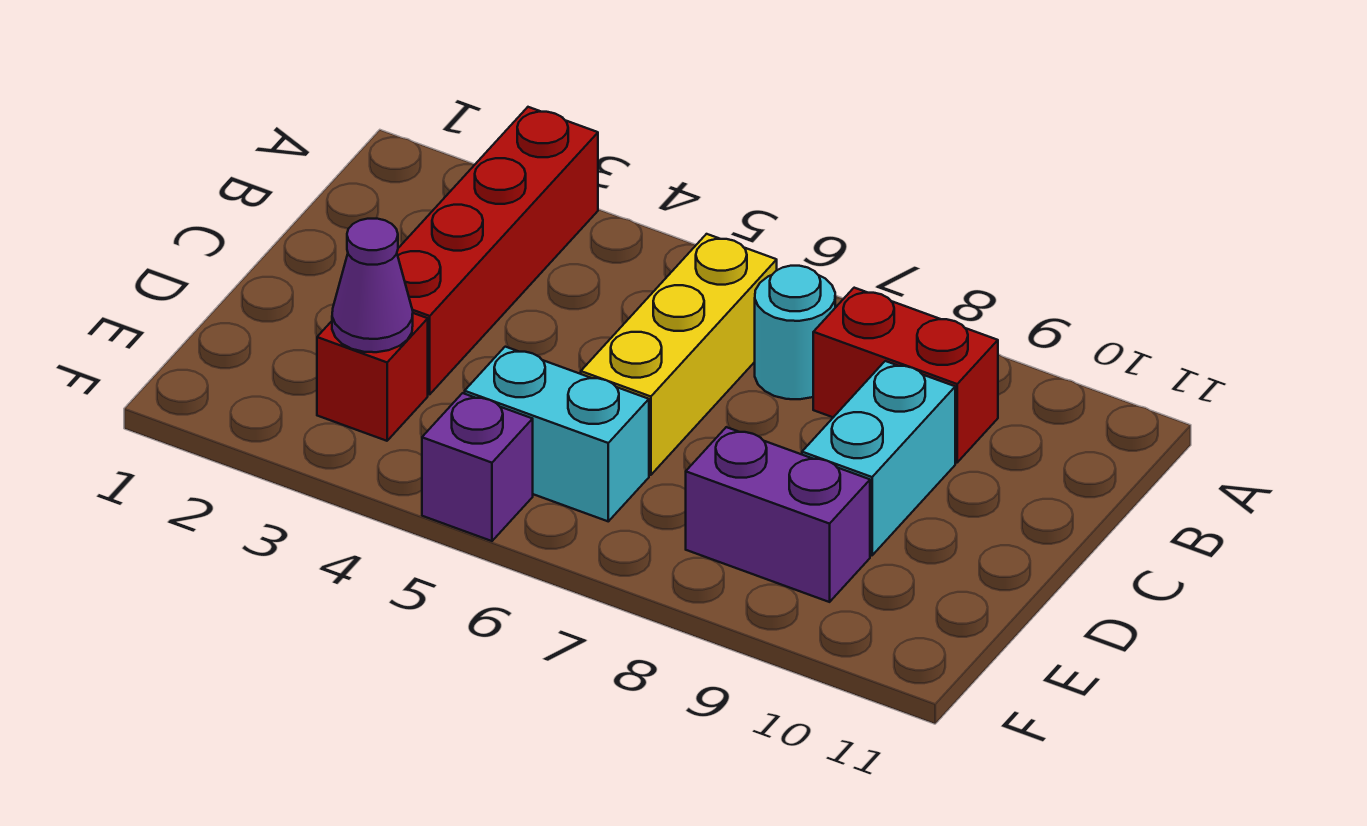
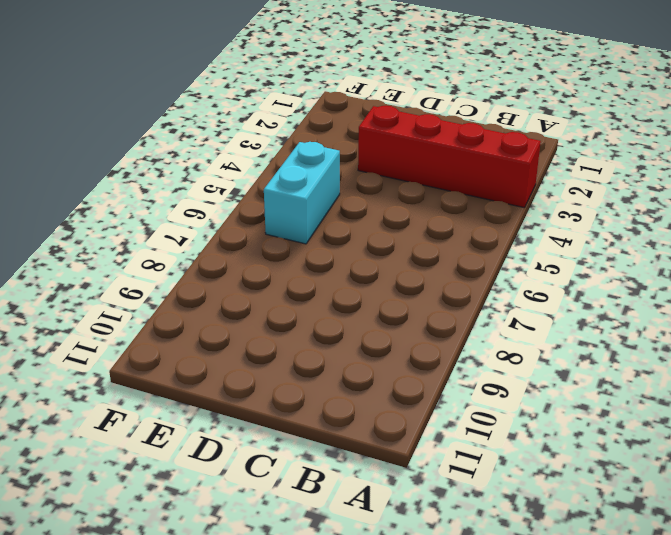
none -> yellow 1x3 brick [581,234,777,475]
none -> cyan 1x1 round brick [755,266,835,399]

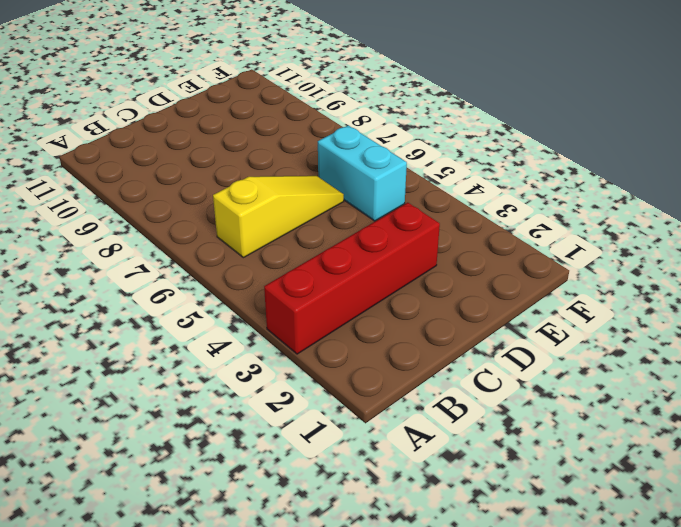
yellow 1x3 slope [213,176,344,258] -> yellow 1x3 brick [581,234,777,475]
none -> cyan 1x1 round brick [755,266,835,399]
none -> red 1x2 brick [813,288,998,462]

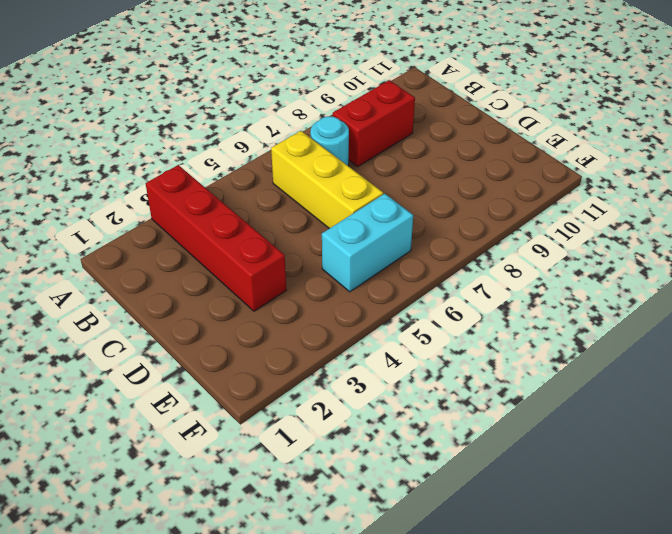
none -> cyan 1x2 brick [802,361,955,555]
none -> red 1x1 brick [317,313,428,441]

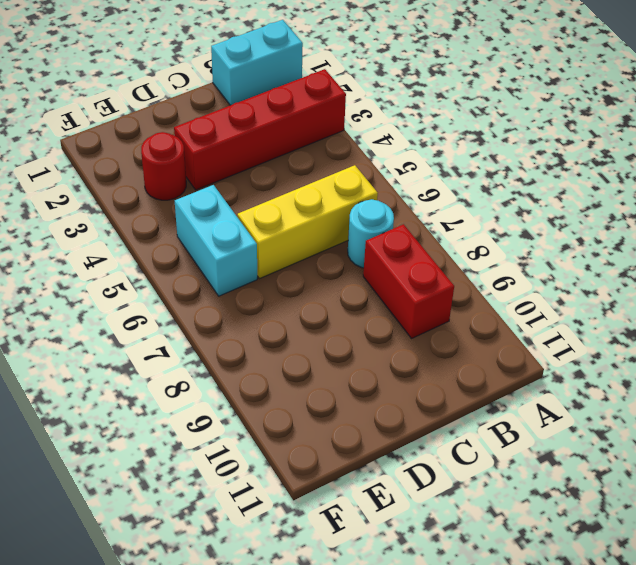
cyan 1x2 brick [211,20,303,105] -> cyan 1x2 brick moved to [802,361,955,555]
red 1x1 round brick [141,132,186,200] -> red 1x1 brick [317,313,428,441]
none -> purple 1x2 brick [686,427,870,602]
none -> purple 1x1 brick [422,393,533,541]

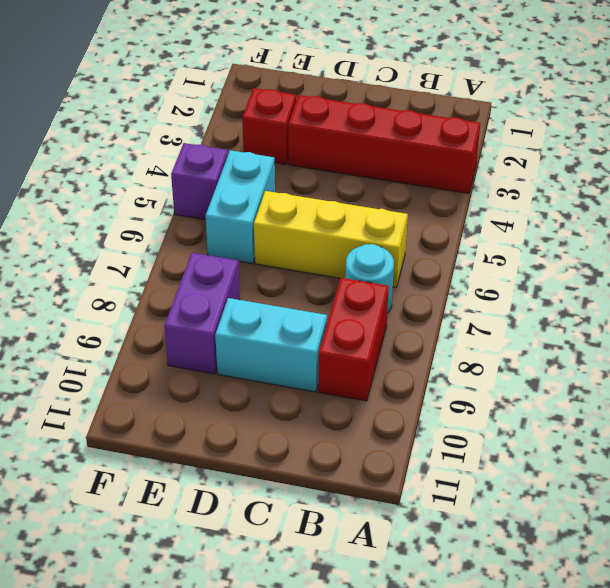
none -> purple 1x1 cone [332,219,413,352]

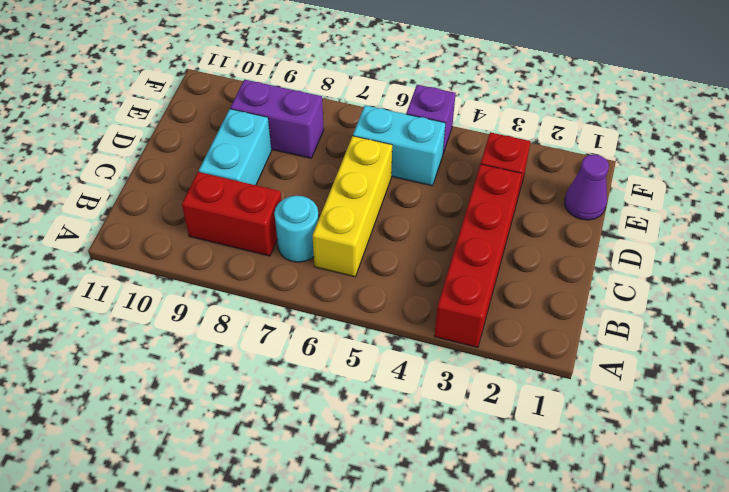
purple 1x1 cone [565,154,609,220] -> purple 1x1 cone moved to [332,219,413,352]

